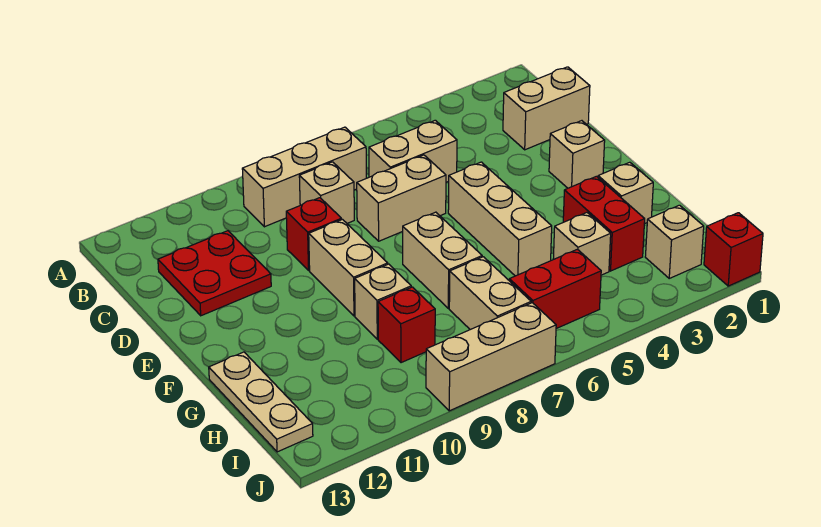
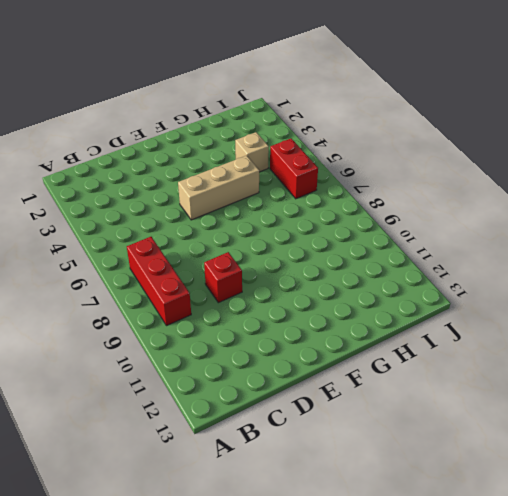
red 1x3 brick [127,237,191,326] -> tan 1x3 brick [242,127,366,227]
none -> tan 1x2 brick [503,67,590,150]
none -> tan 1x2 brick [369,120,457,182]
none -> tan 1x1 brick [299,162,354,223]

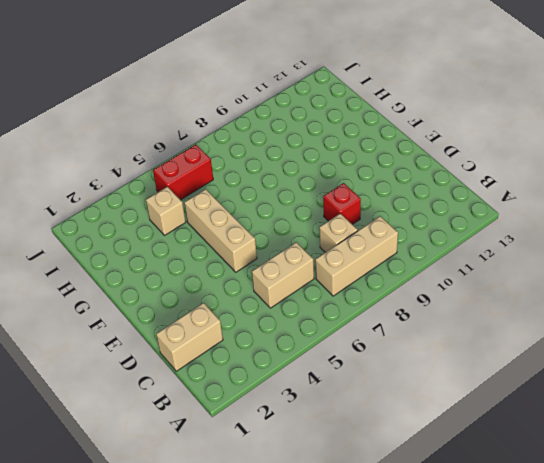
none -> red 2x2 plate [158,231,271,316]
none -> tan 1x2 brick [357,155,446,241]
none -> tan 1x1 brick [549,121,605,188]

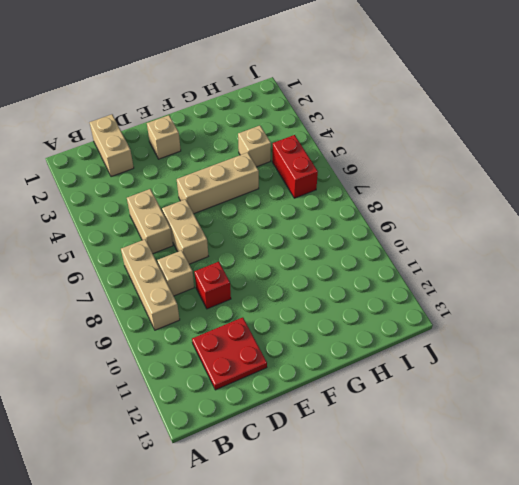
none -> tan 1x2 brick [309,219,388,316]
none -> tan 1x2 brick [403,212,482,308]
none -> tan 1x1 brick [598,162,653,224]

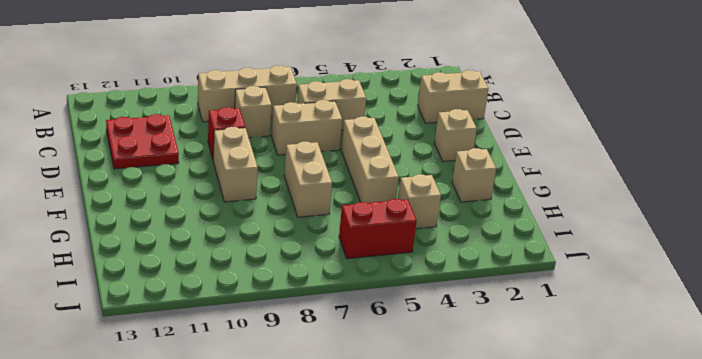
none -> red 1x2 brick [563,176,645,271]
none -> tan 1x1 brick [355,264,411,339]
none -> tan 1x3 plate [209,352,313,452]

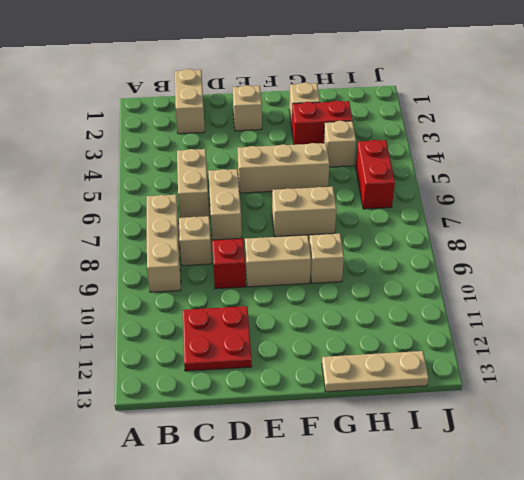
none -> tan 1x2 brick [449,257,531,330]
none -> red 1x1 brick [378,287,435,363]
none -> tan 1x1 brick [645,205,704,278]

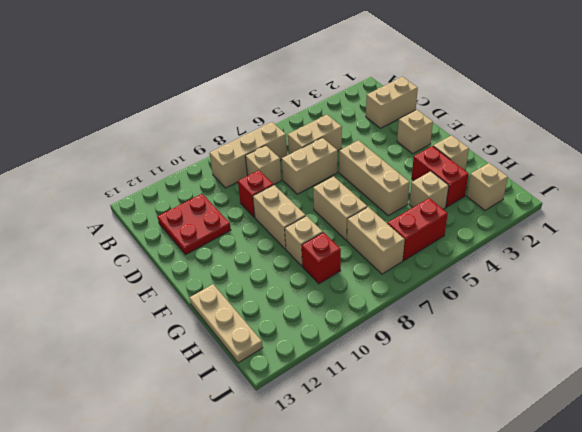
none -> red 1x1 brick [704,213,763,286]
none -> tan 1x3 brick [426,303,556,411]

